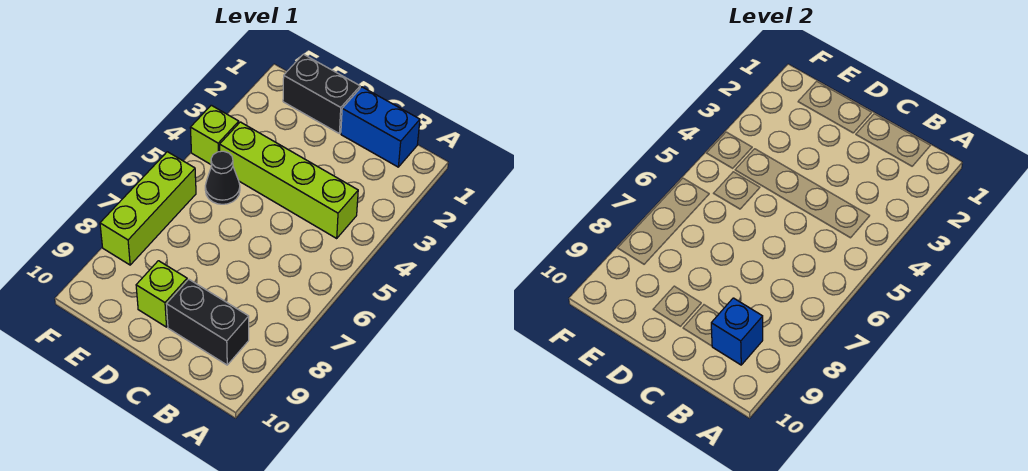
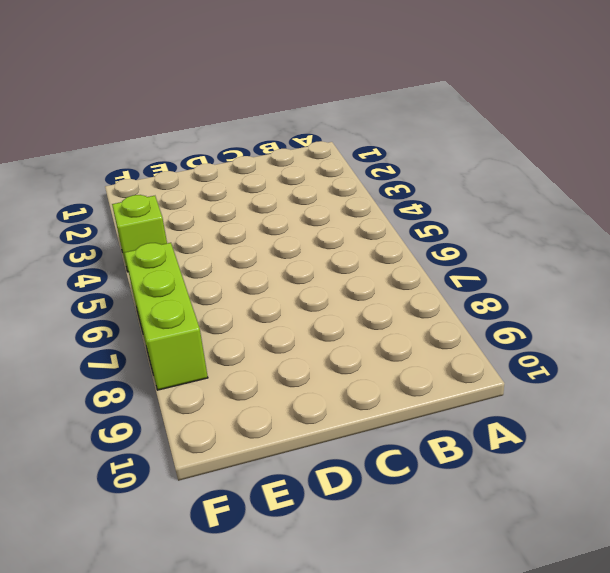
none -> blue 1x2 brick [341,87,420,167]
none -> lime 1x4 brick [220,122,358,238]

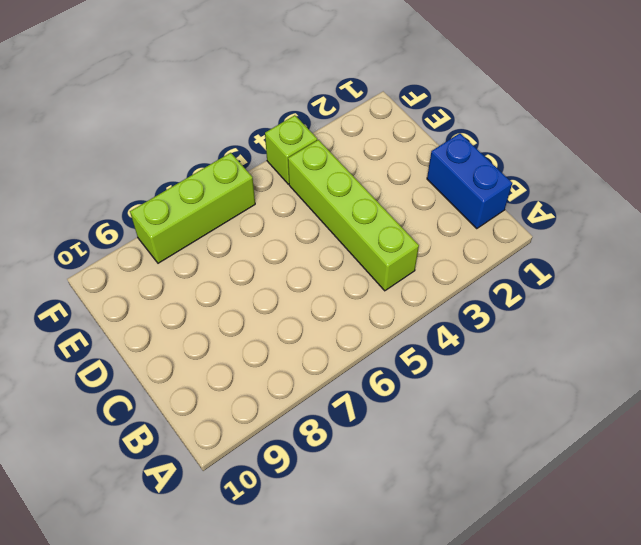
none -> black 1x2 brick [167,279,249,365]
none -> black 1x2 brick [283,54,360,133]

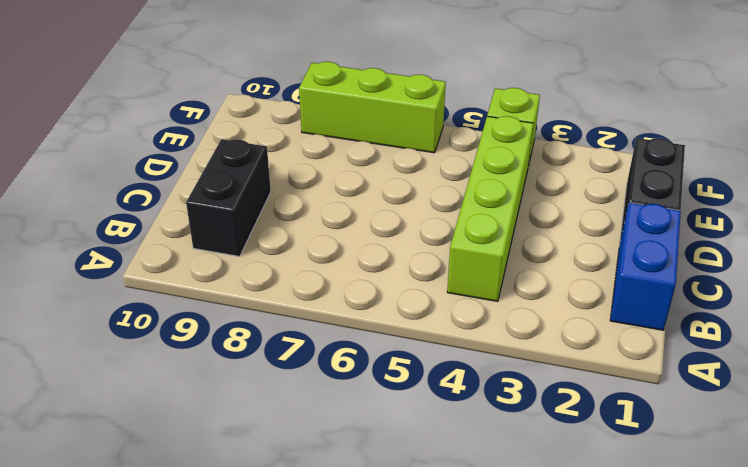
none -> lime 1x1 brick [136,261,187,327]
none -> black 1x1 cone [205,151,240,204]

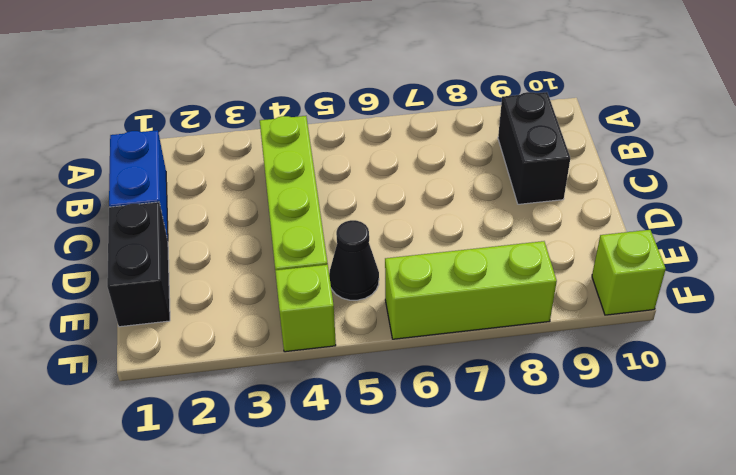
lime 1x1 brick [592,230,666,315] -> lime 1x1 brick moved to [136,261,187,327]
none -> blue 1x1 brick [711,298,763,365]

